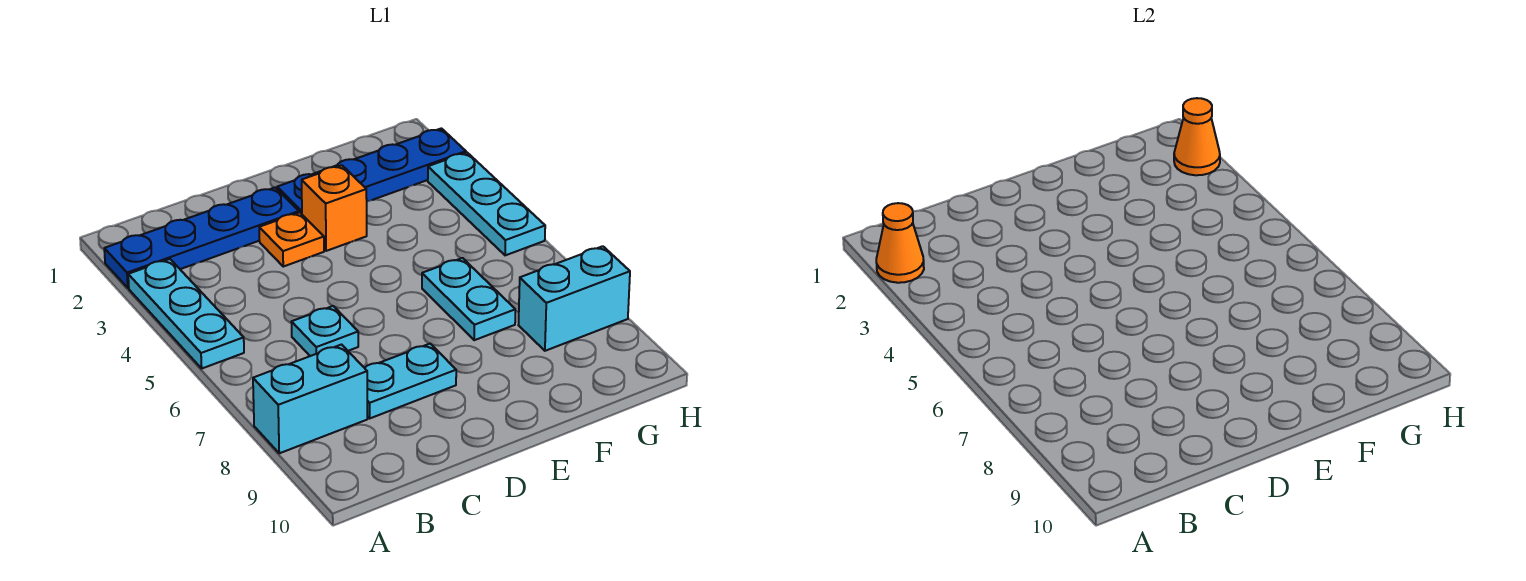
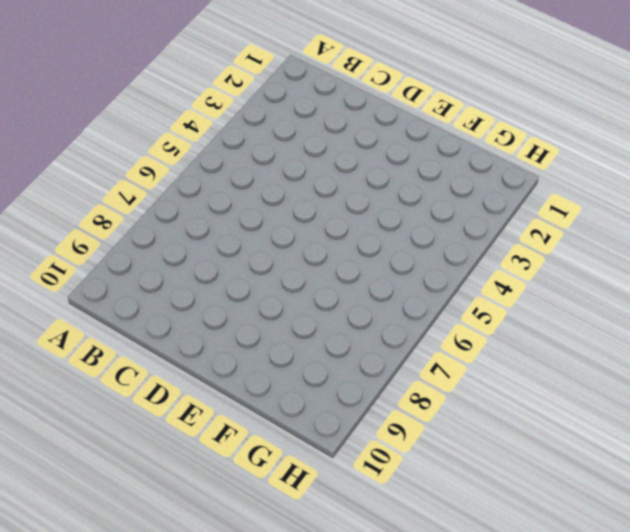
none -> blue 1x4 plate [104,188,299,288]
none -> cyan 1x3 plate [128,259,244,368]
none -> cyan 1x2 brick [253,345,367,453]

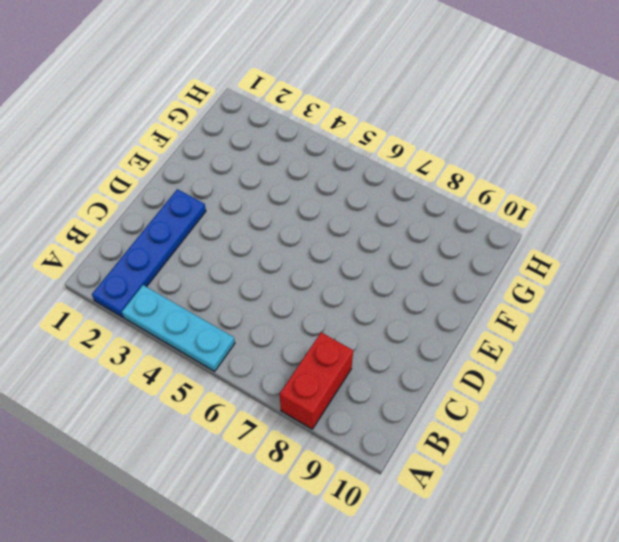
red 1x2 brick [280,333,353,429] -> cyan 1x2 brick [253,345,367,453]
none -> cyan 1x1 plate [291,306,358,356]
none -> cyan 1x2 plate [365,344,456,418]
none -> orange 1x1 plate [259,212,324,267]

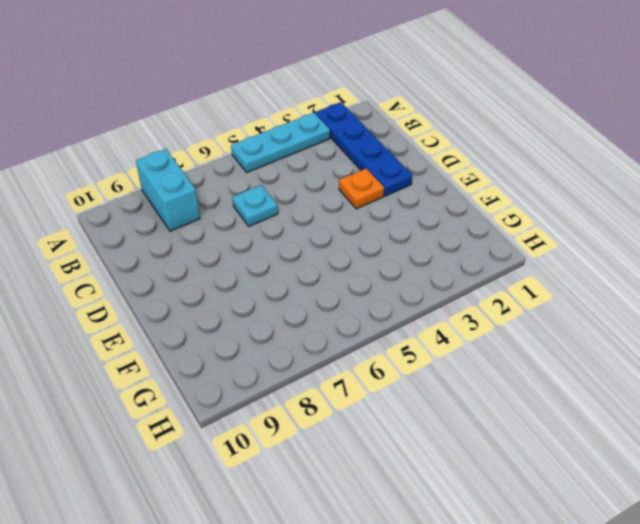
none -> cyan 1x2 plate [365,344,456,418]
none -> blue 1x4 plate [277,128,466,214]
none -> orange 1x1 brick [302,165,367,251]

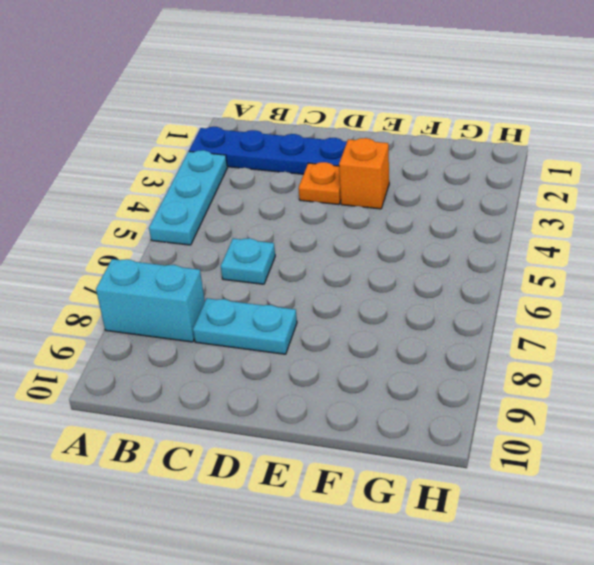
none -> blue 1x4 plate [277,128,466,214]
none -> cyan 1x2 plate [422,258,515,340]
none -> cyan 1x2 brick [519,246,630,351]

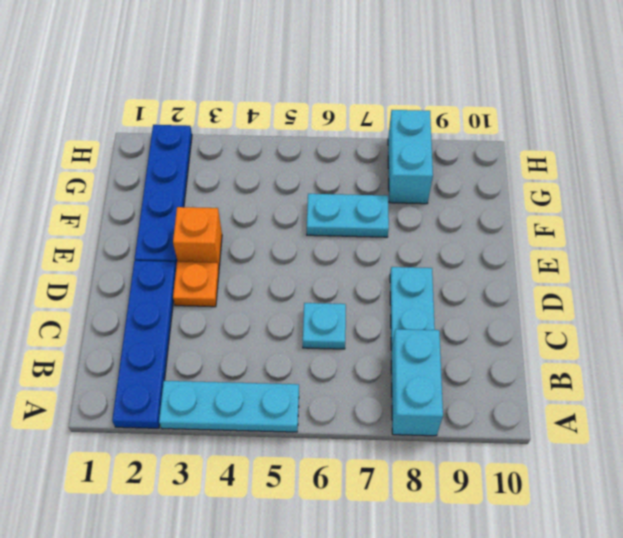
none -> cyan 1x3 plate [428,153,545,255]
none -> orange 1x1 cone [876,203,924,283]
none -> orange 1x1 cone [1174,98,1220,175]

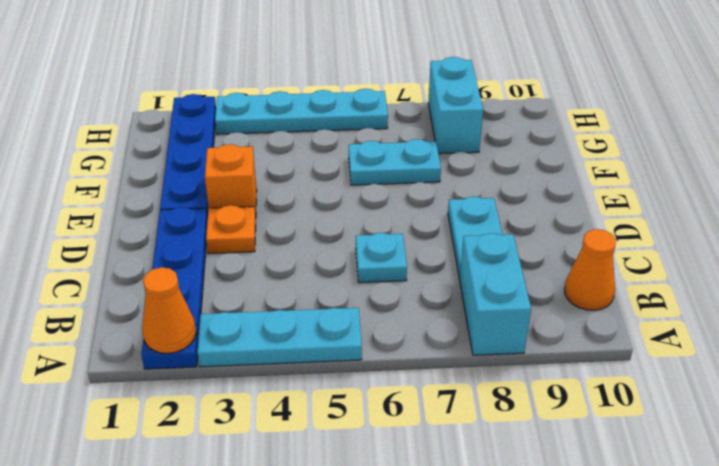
orange 1x1 cone [564,229,616,310] -> orange 1x1 cone moved to [1174,98,1220,175]
cyan 1x4 plate [215,89,388,134] -> cyan 1x3 plate [428,153,545,255]

